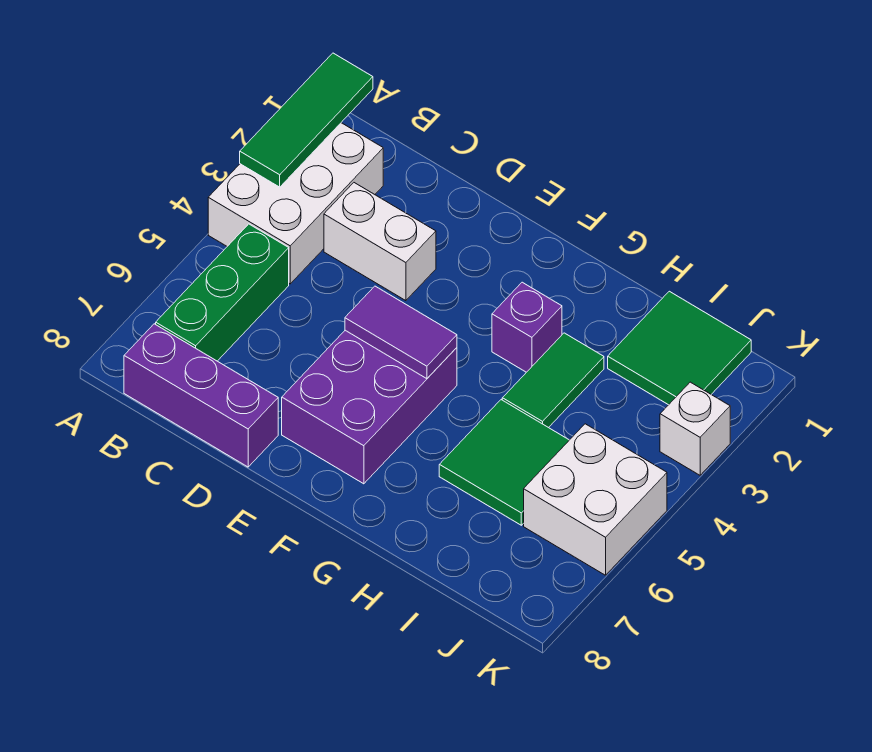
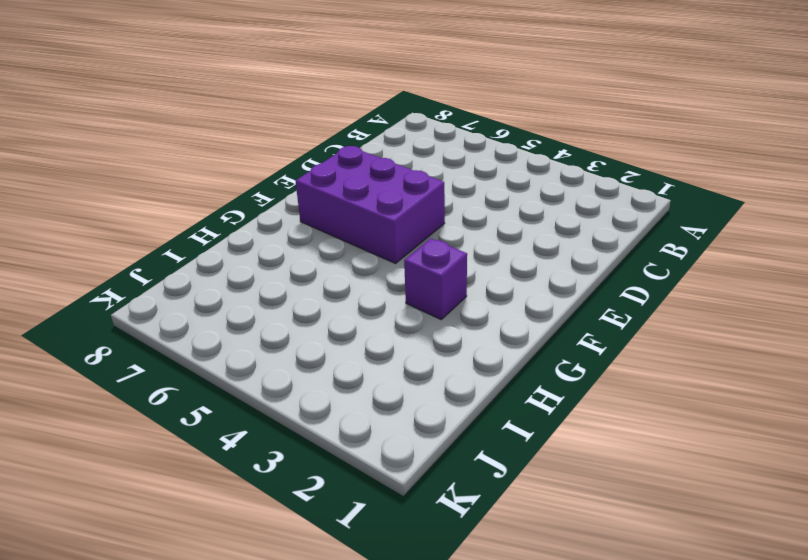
none -> white 2x3 brick [208,123,383,284]
none -> green 1x3 brick [156,224,289,361]
none -> purple 1x3 brick [124,324,278,467]

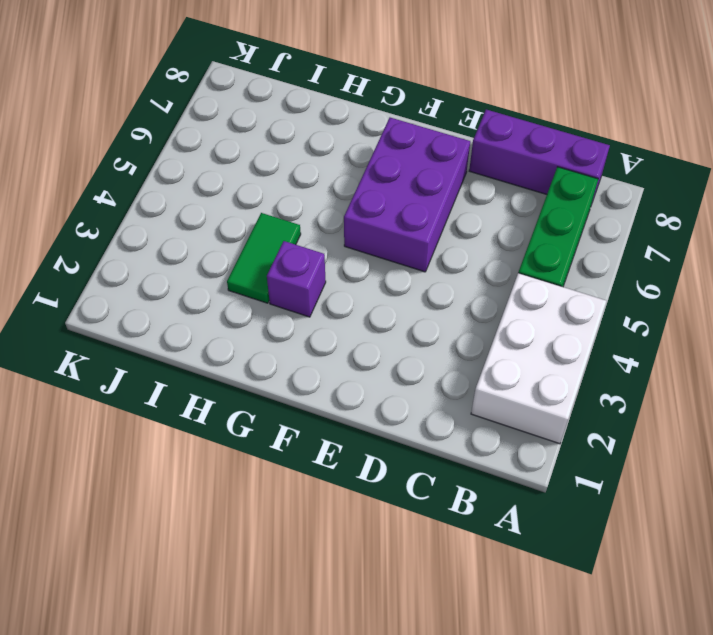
none -> white 1x2 brick [324,183,436,301]
none -> green 2x2 tile [439,400,569,525]
none -> green 2x2 tile [608,291,751,405]

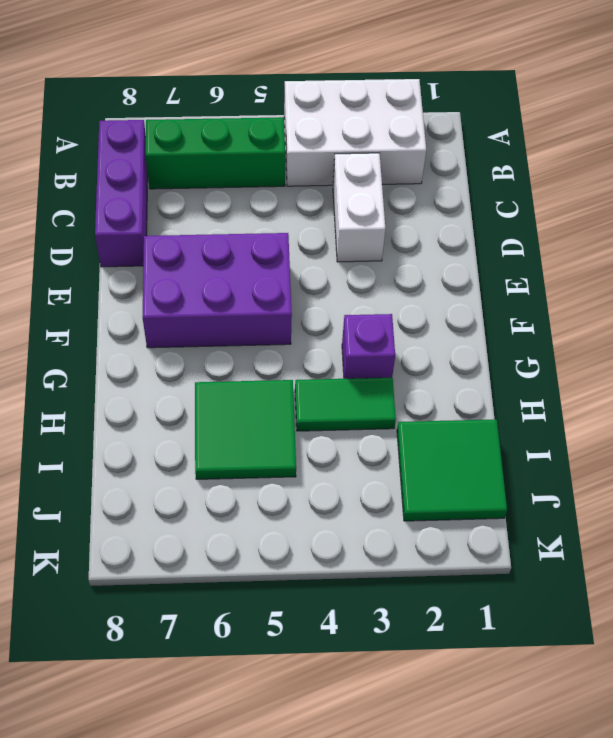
none -> white 2x2 brick [524,424,667,575]
none -> white 1x1 brick [660,382,730,475]
none -> green 1x3 tile [240,53,373,187]

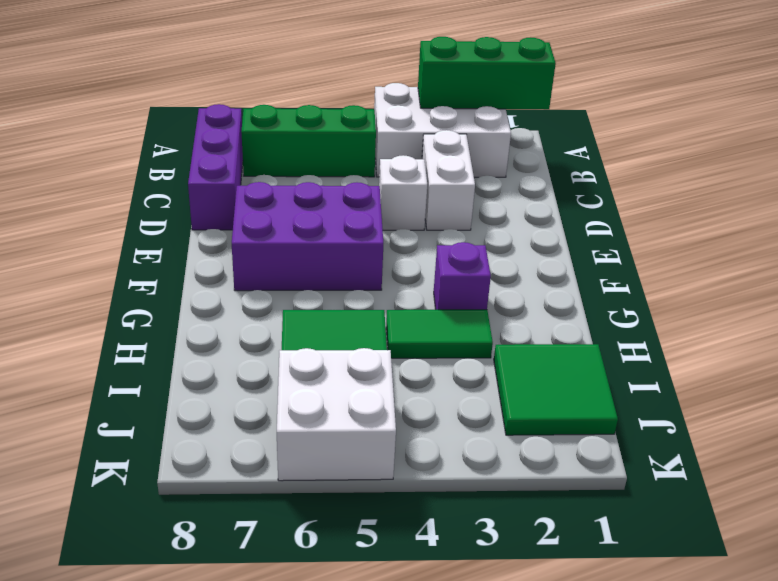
green 1x3 brick [418,37,556,109] -> green 1x3 tile [240,53,373,187]
white 1x1 brick [379,155,427,230] -> white 1x1 brick moved to [660,382,730,475]
none -> purple 1x2 tile [345,286,457,379]

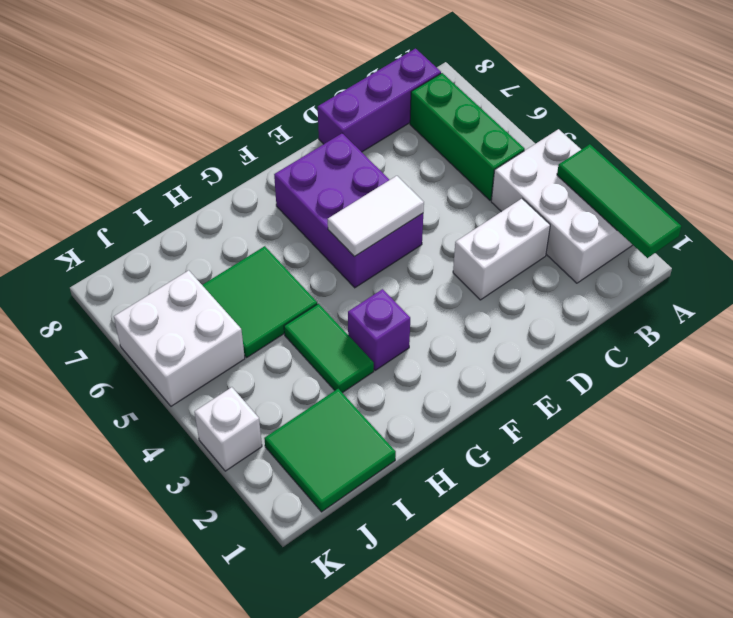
white 1x2 tile [328,176,424,257] -> purple 1x2 tile [345,286,457,379]

